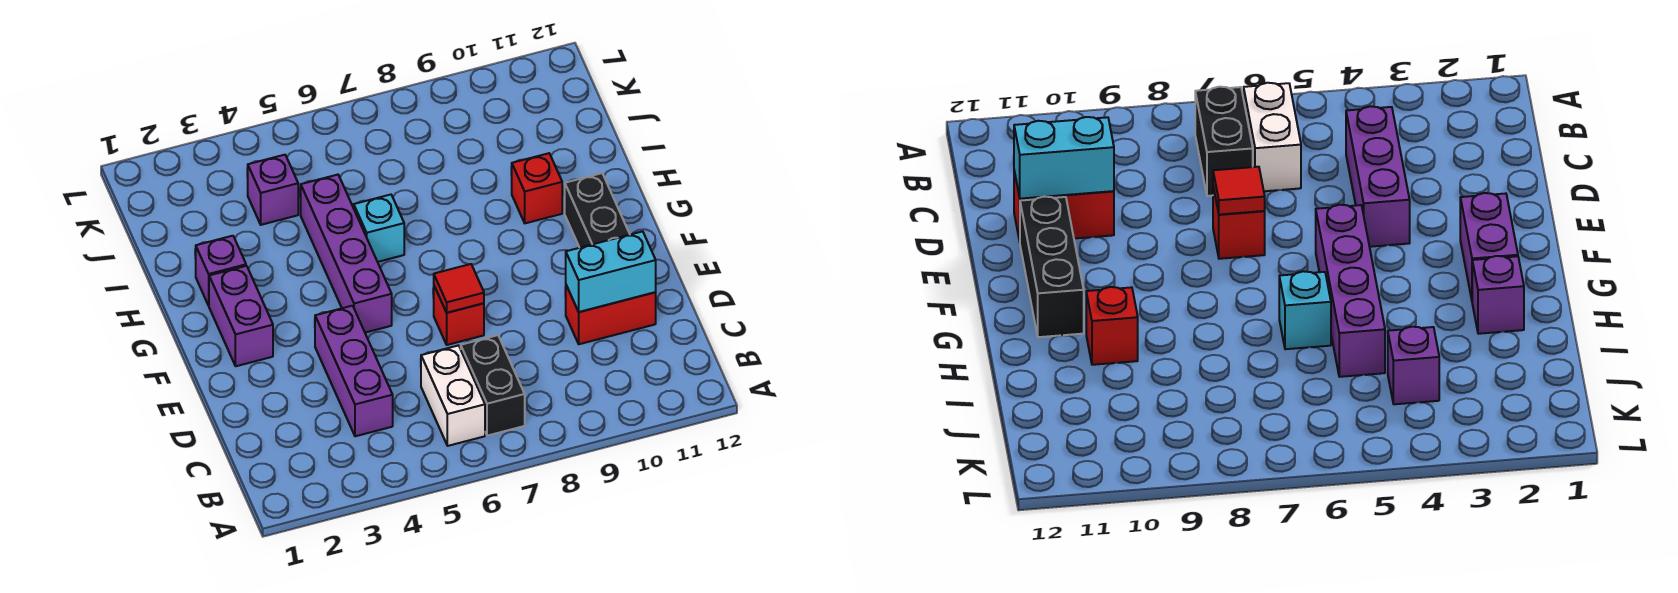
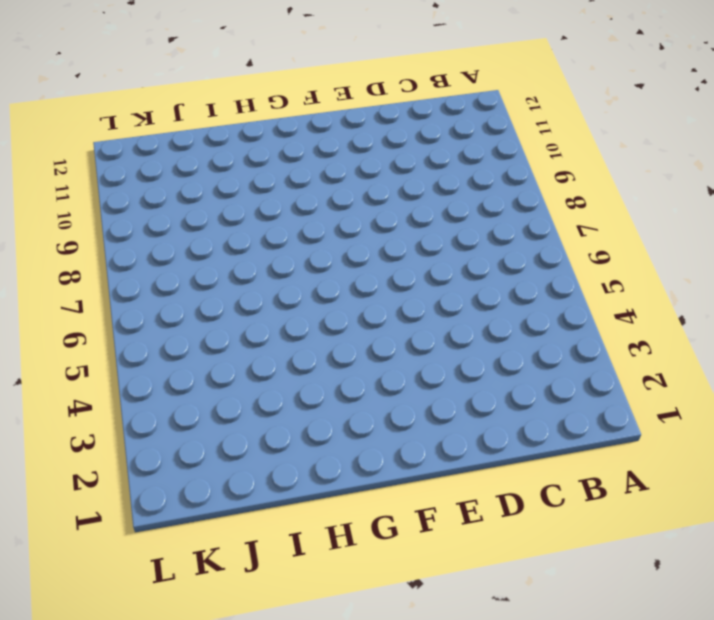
none -> white 1x2 brick [421,345,485,446]
none -> black 1x2 brick [460,335,525,436]
none -> purple 1x3 brick [315,306,393,436]

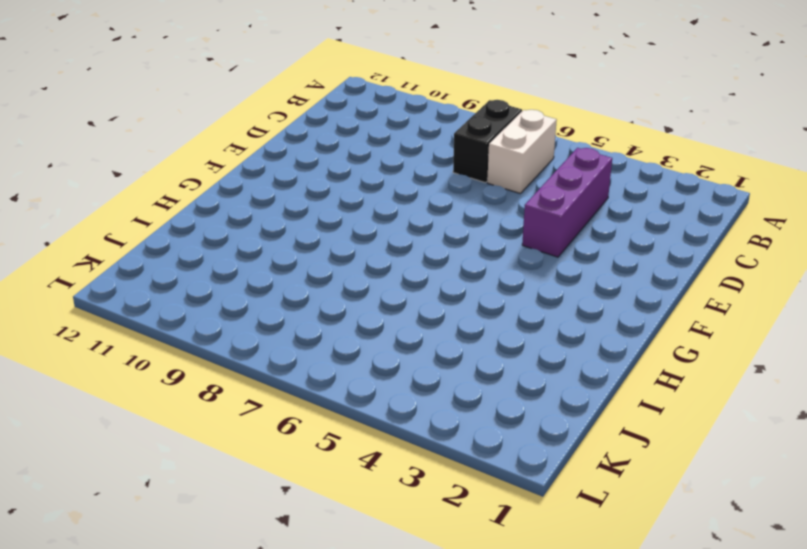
none -> red 1x2 brick [565,285,656,344]
none -> red 1x1 brick [434,286,484,345]
none -> black 1x3 brick [564,173,630,248]

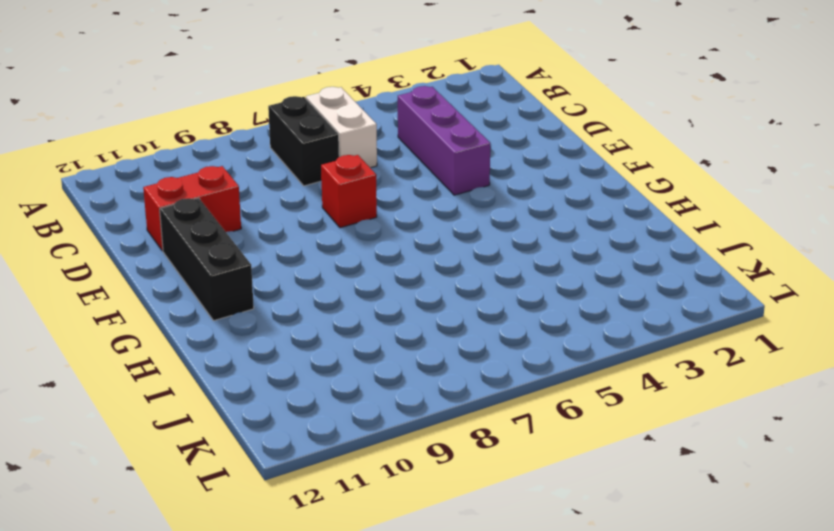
none -> purple 1x2 brick [209,266,273,366]
none -> purple 1x4 brick [300,175,392,333]
none -> purple 1x1 brick [196,236,246,306]

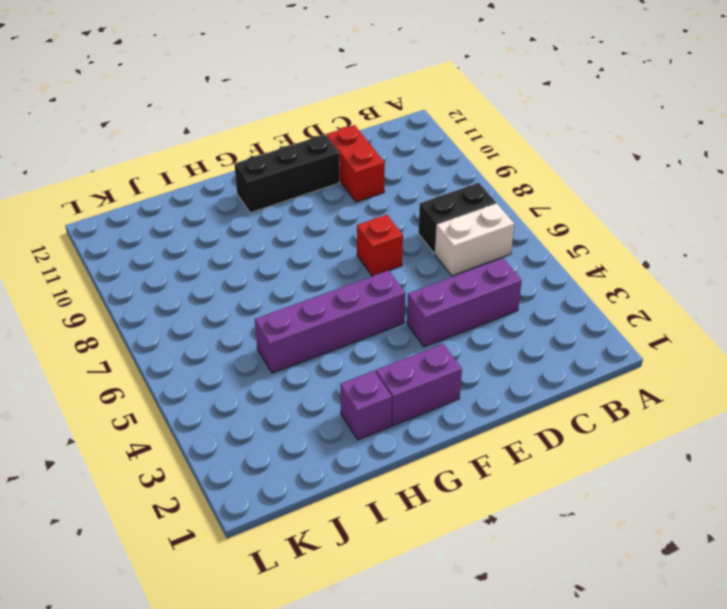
none -> cyan 1x1 brick [354,195,404,262]
none -> red 1x1 brick [511,153,562,223]
none -> purple 1x1 brick [247,155,298,225]

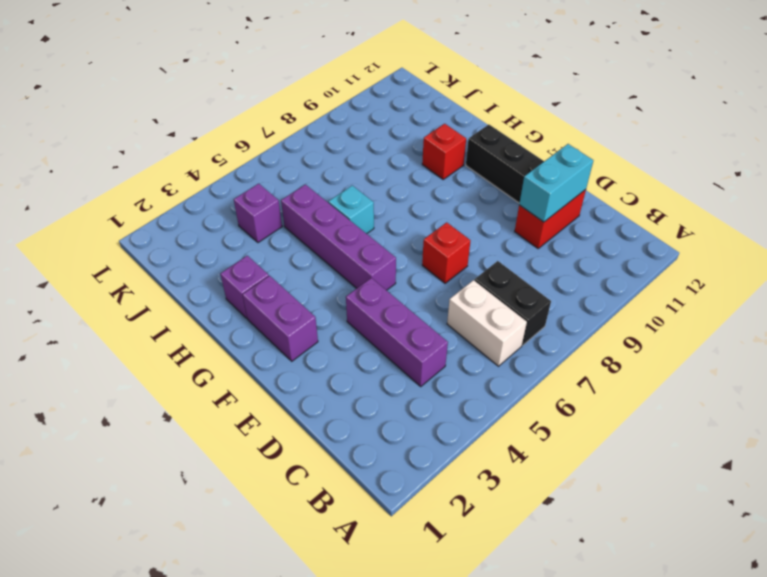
none -> red 1x1 tile [434,264,484,313]

